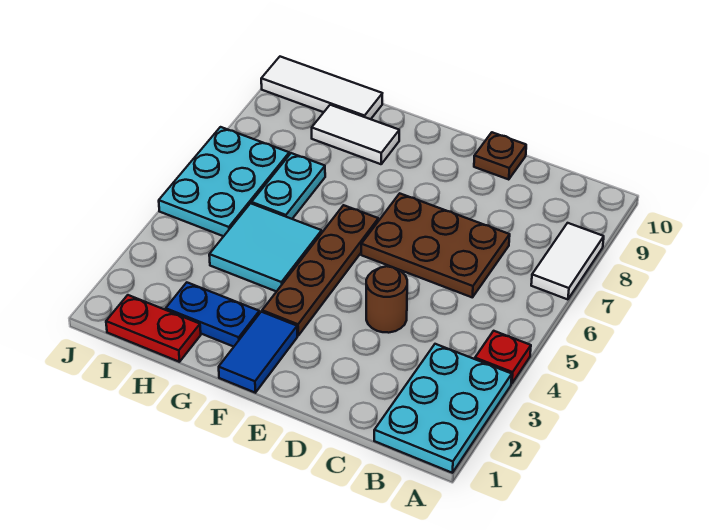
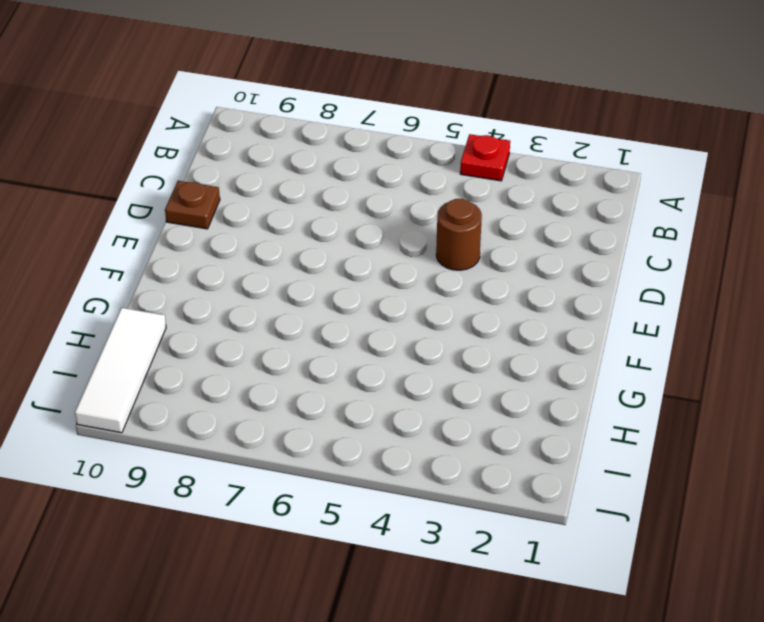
none -> cyan 2x3 plate [374,344,512,473]
none -> white 1x2 tile [531,223,604,299]
none -> brown 2x3 plate [361,193,510,298]

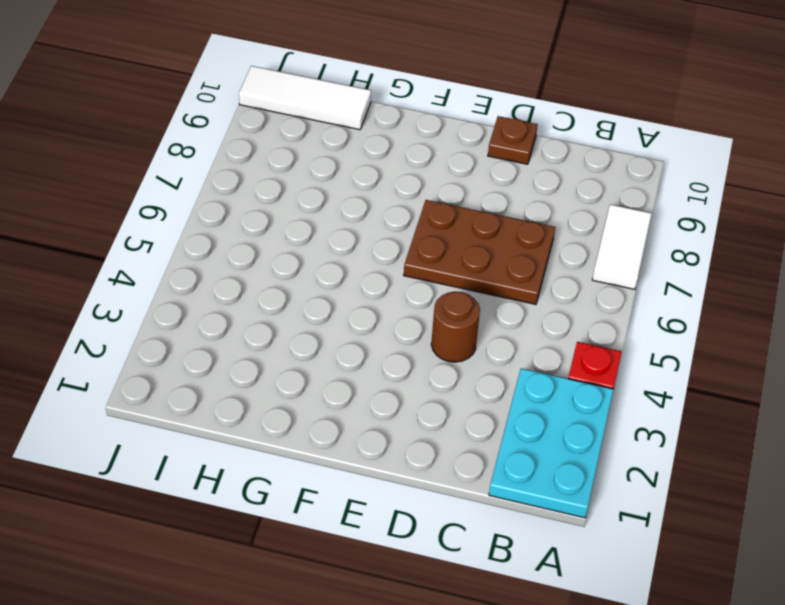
none -> blue 1x2 tile [219,312,297,393]
none -> brown 1x4 plate [262,205,378,336]
none -> blue 1x2 plate [166,282,259,347]

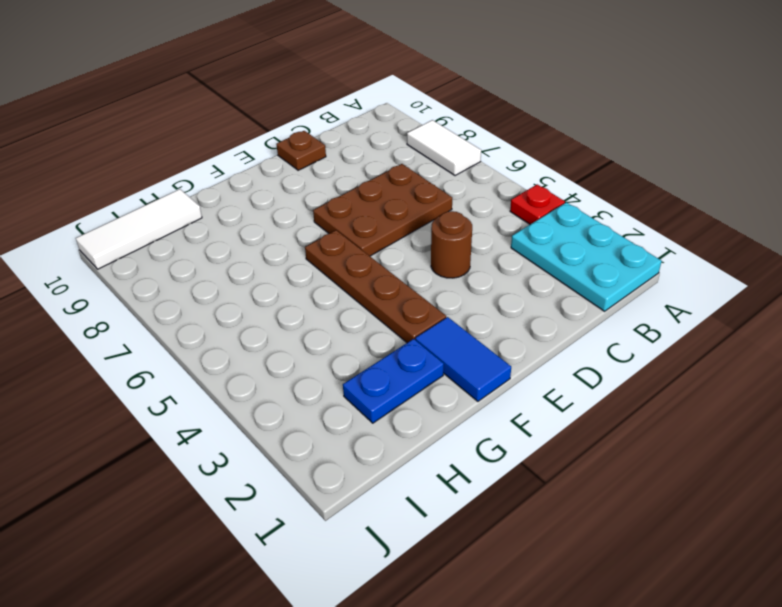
none -> cyan 2x2 tile [209,203,322,292]
none -> white 1x2 tile [312,105,399,164]
none -> red 1x2 plate [106,295,201,362]

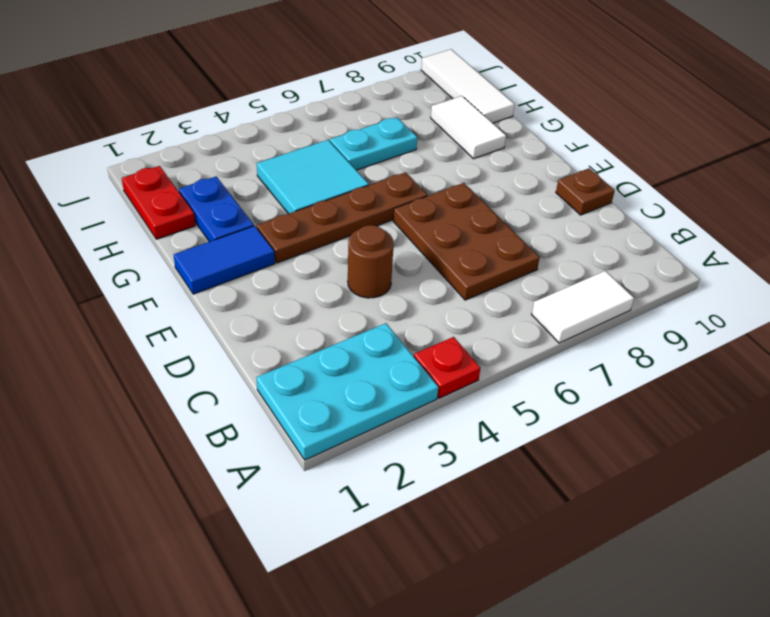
none -> cyan 2x3 plate [159,127,289,236]

